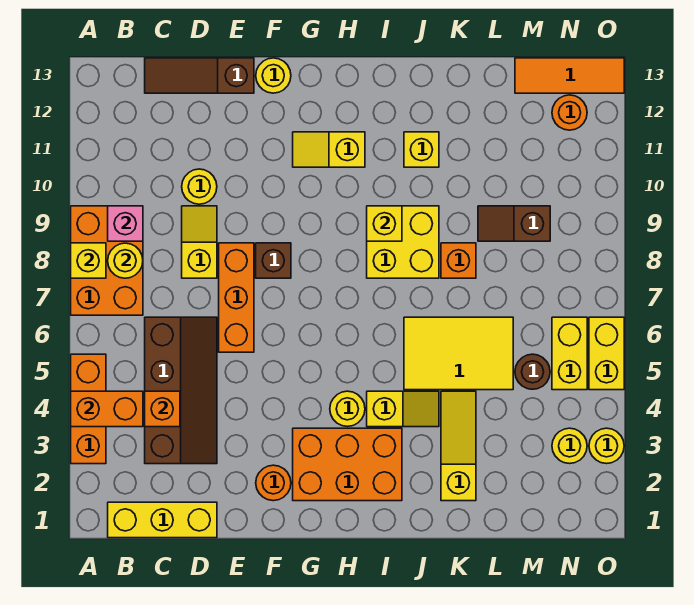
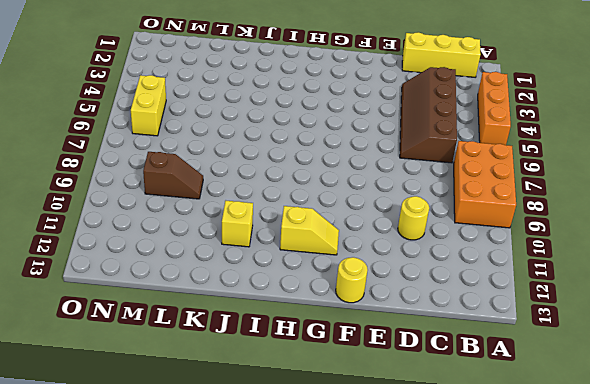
none -> brown 1x3 slope [145,58,254,93]
none -> yellow 1x2 slope [182,206,217,278]
none -> orange 1x3 brick [219,243,254,352]
none -> orange 1x1 round brick [256,465,291,501]

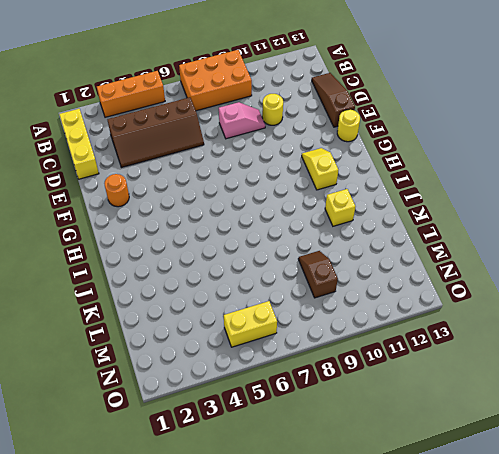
pink 1x2 slope [219,102,265,139] -> yellow 1x2 slope [182,206,217,278]
none -> orange 1x3 brick [219,243,254,352]
none -> brown 1x1 brick [256,243,291,278]
none -> orange 2x3 brick [293,428,402,501]
none -> yellow 1x1 round brick [330,391,365,426]

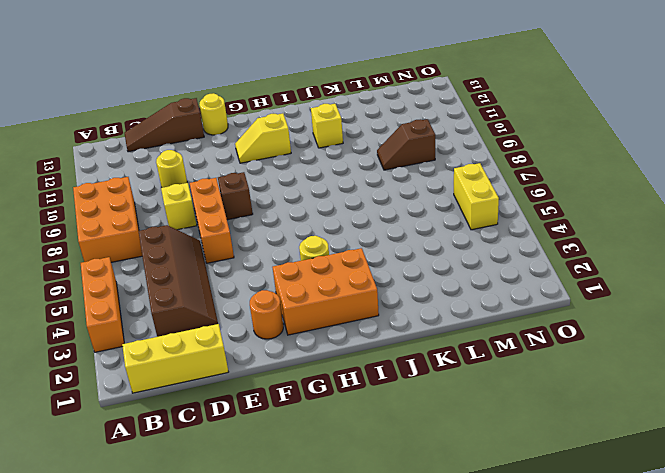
none -> yellow 1x2 slope [367,391,439,427]
none -> yellow 2x2 brick [367,206,439,278]
none -> yellow 2x3 tile [404,317,513,390]
none -> yellow 1x3 slope [441,391,476,501]

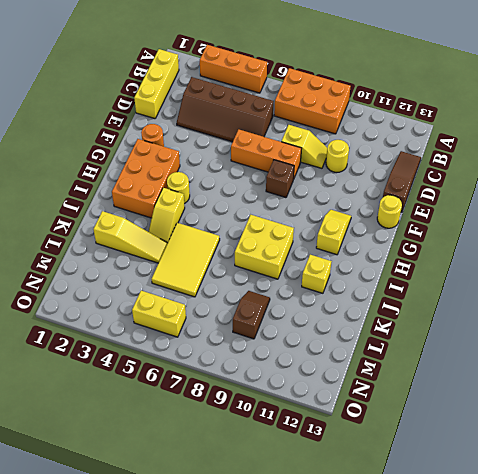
none -> orange 1x1 brick [441,243,476,278]
none -> brown 1x1 round brick [515,354,550,389]
none -> orange 1x3 tile [515,58,624,93]
none -> yellow 1x1 round brick [552,428,587,464]

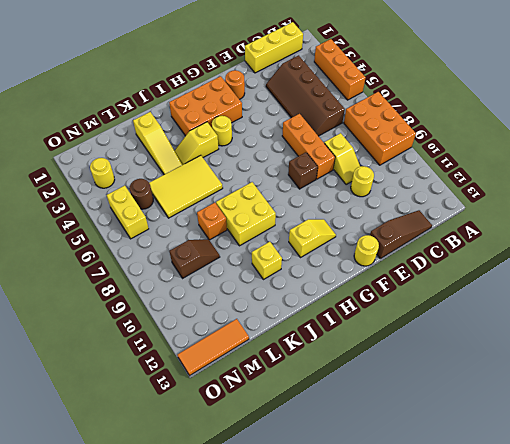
none -> orange 1x1 round brick [552,95,587,130]
none -> yellow 1x1 round brick [589,428,624,464]
none -> yellow 1x2 brick [589,317,624,390]
none -> orange 1x2 brick [71,391,143,427]

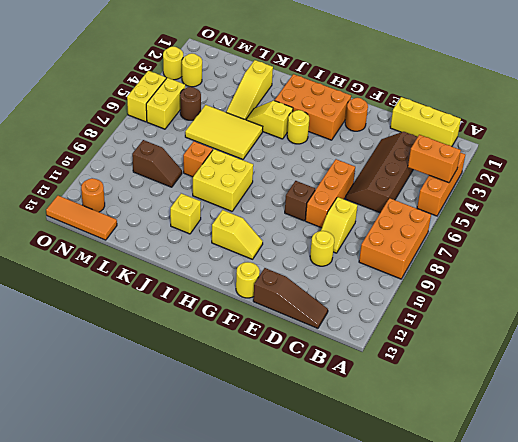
none -> yellow 1x1 brick [71,243,106,278]
none -> yellow 1x1 round brick [108,243,143,278]
none -> pink 1x1 brick [108,206,143,241]
none -> orange 1x1 brick [145,391,180,427]

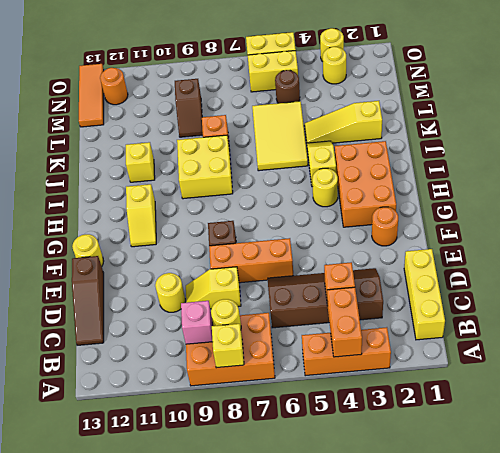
none -> yellow 1x1 brick [367,206,402,241]

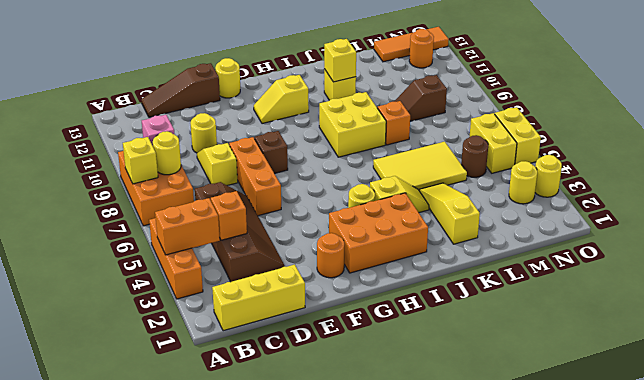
yellow 1x1 brick [324,39,356,82] -> yellow 1x1 brick moved to [367,206,402,241]

